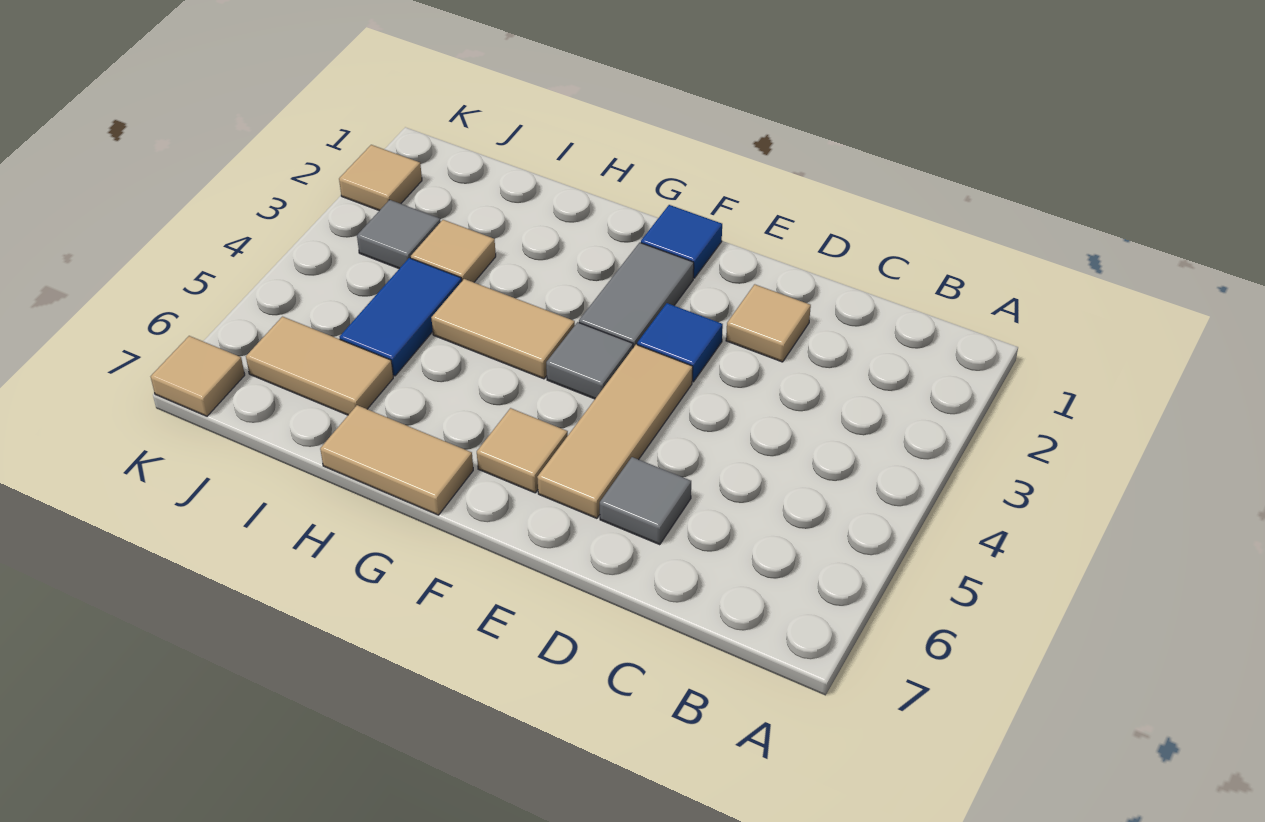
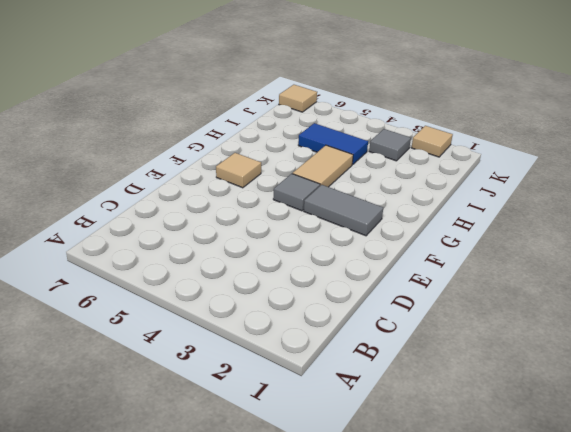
none -> tan 1x1 tile [726,284,811,362]
none -> grey 1x1 tile [600,457,691,545]
none -> blue 1x1 tile [637,303,723,382]

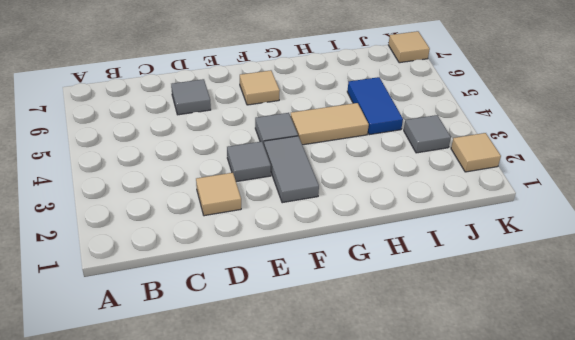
grey 1x1 tile [227,141,271,182] -> blue 1x1 tile [637,303,723,382]
none -> tan 1x3 tile [537,345,693,518]
none -> blue 1x1 tile [641,205,722,278]
none -> tan 1x2 tile [320,405,473,515]

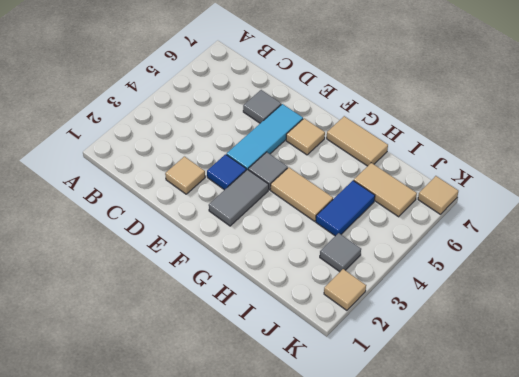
cyan 1x3 tile [227,104,303,170] -> tan 1x3 tile [537,345,693,518]
none -> blue 1x1 tile [641,205,722,278]
none -> tan 1x1 tile [411,220,496,282]

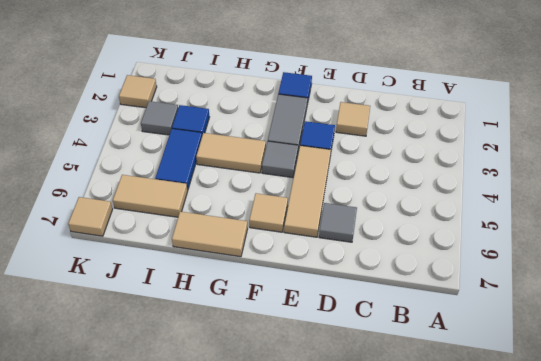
blue 1x1 tile [172,105,209,135] -> tan 1x1 tile [411,220,496,282]

